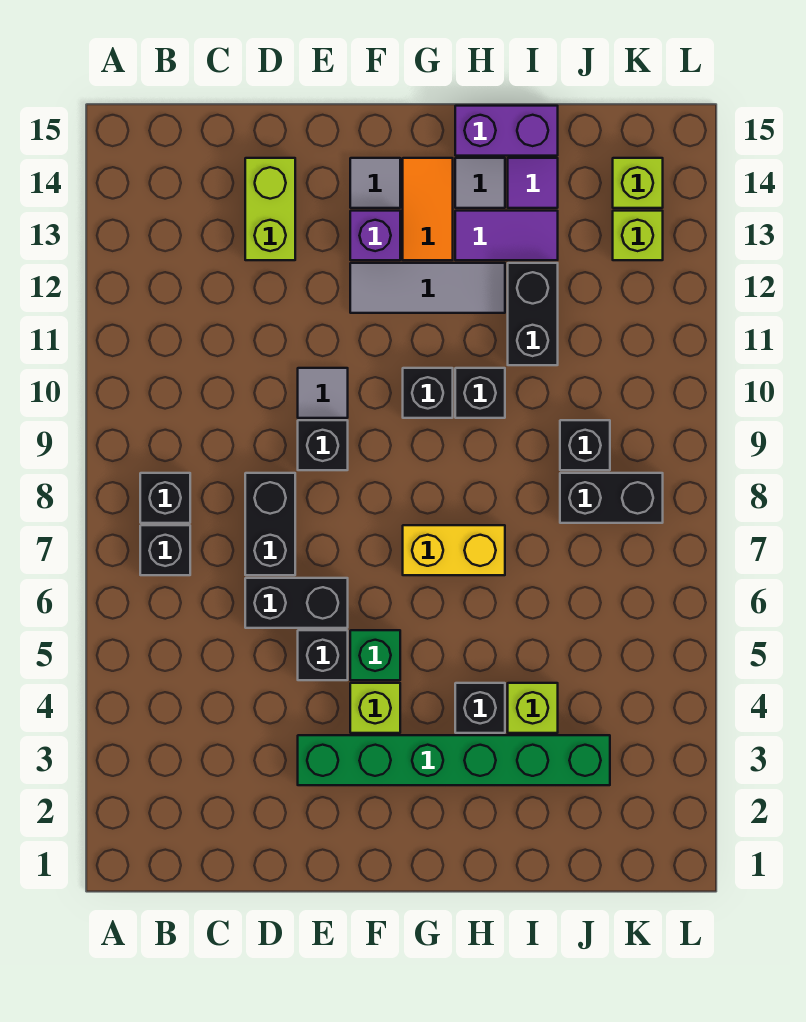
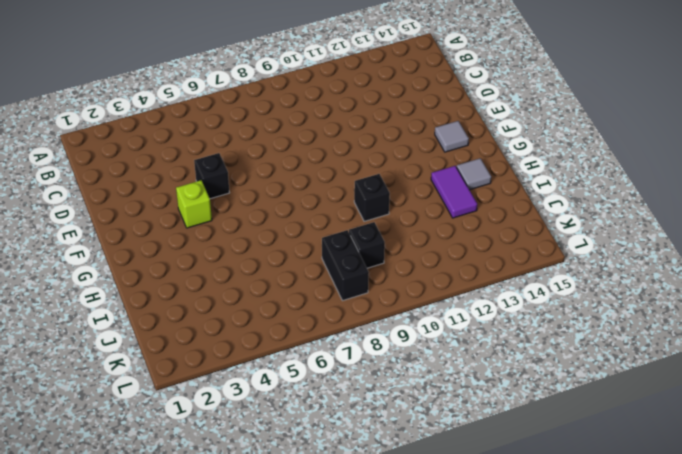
none -> black 1x1 brick [140,525,190,575]
none -> black 1x1 brick [140,473,190,523]
none -> black 1x2 brick [245,578,348,628]

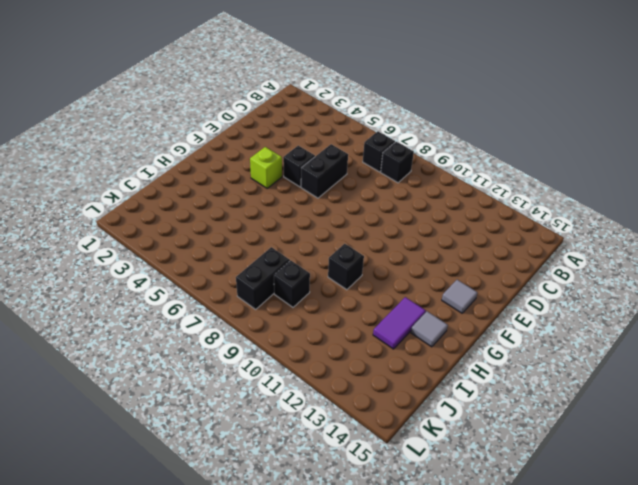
none -> black 1x2 brick [245,473,295,575]
none -> lime 1x2 brick [245,158,295,260]
none -> green 1x6 brick [298,735,610,785]

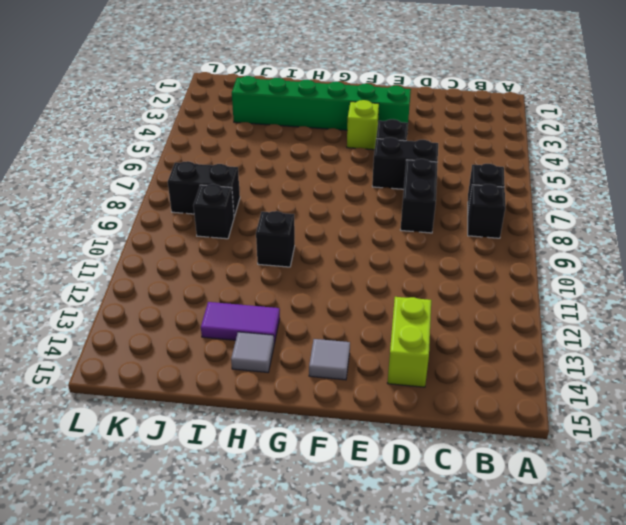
none -> black 1x1 brick [298,420,348,470]
none -> grey 1x1 tile [298,368,348,418]
none -> green 1x1 brick [350,630,400,680]

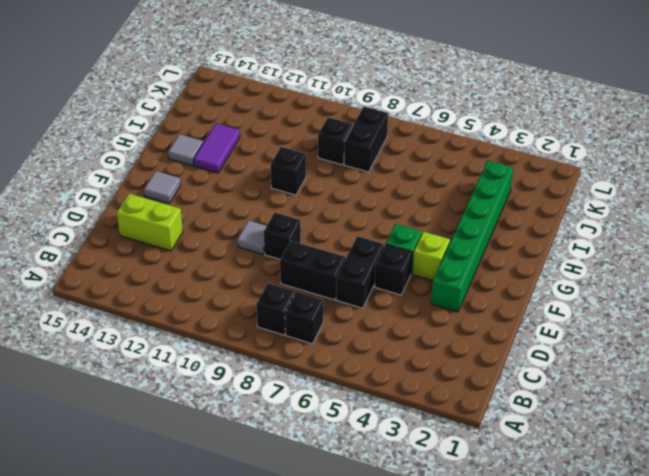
none -> grey 1x3 tile [350,263,505,313]
none -> purple 1x1 brick [350,211,400,260]
none -> yellow 1x2 brick [403,525,505,575]

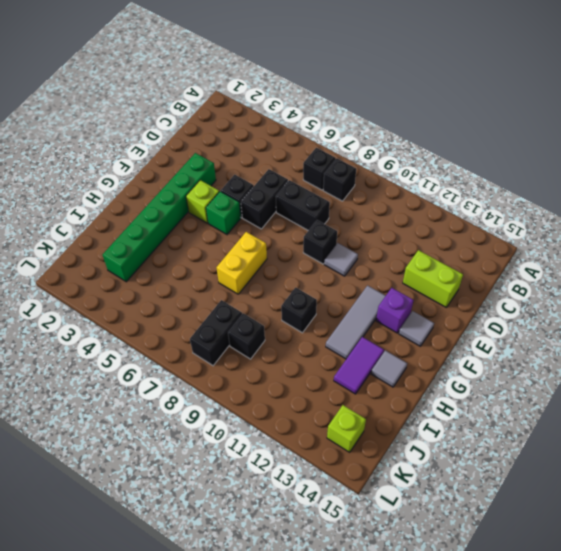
none -> black 1x1 brick [403,368,453,418]
none -> orange 1x2 tile [403,158,453,260]
none -> black 1x1 brick [455,683,505,733]

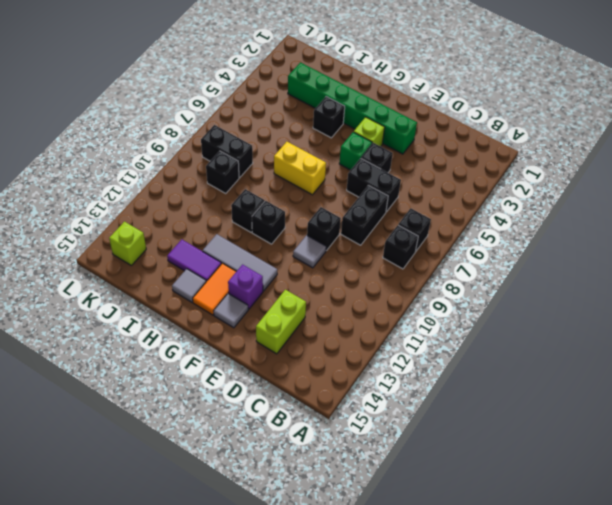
none -> purple 1x2 brick [455,106,558,156]
none -> lime 1x1 brick [508,683,558,733]
none -> black 1x2 brick [508,263,558,365]

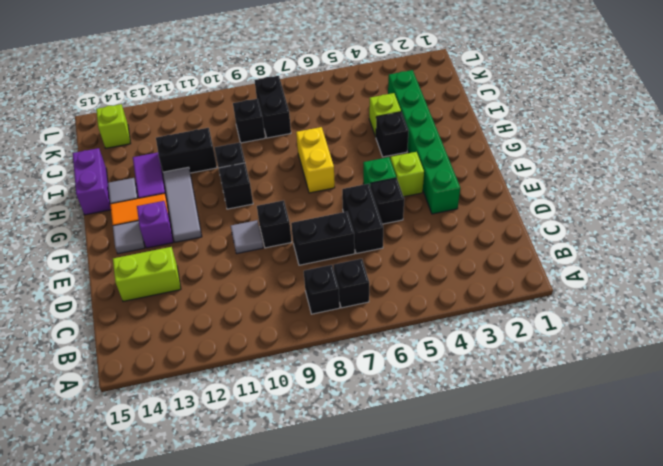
none -> purple 1x1 tile [508,158,558,208]
none -> lime 1x1 brick [613,211,663,260]

